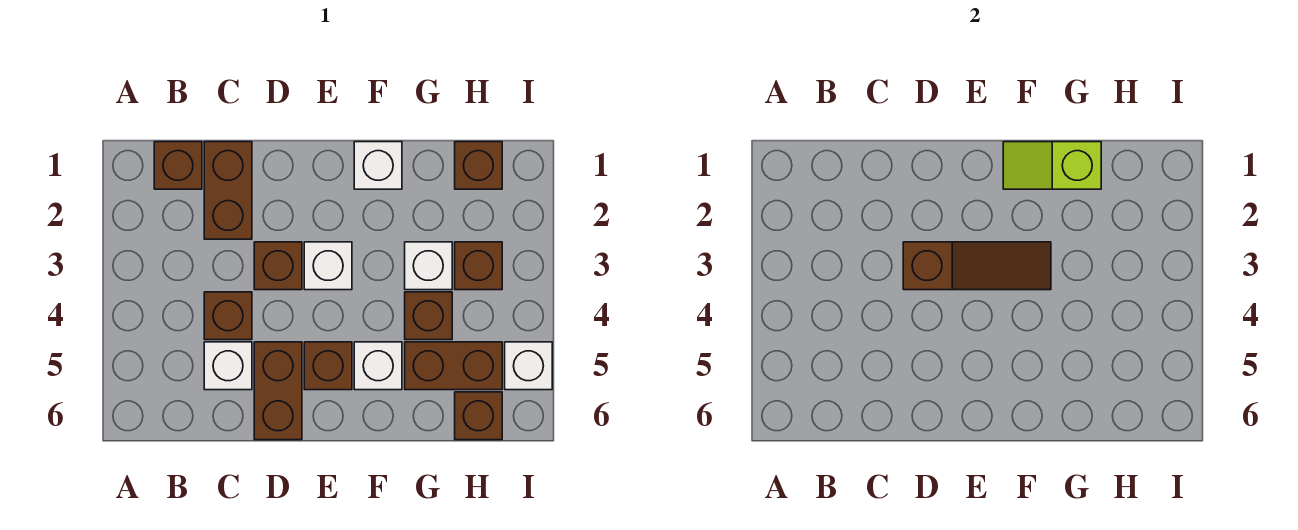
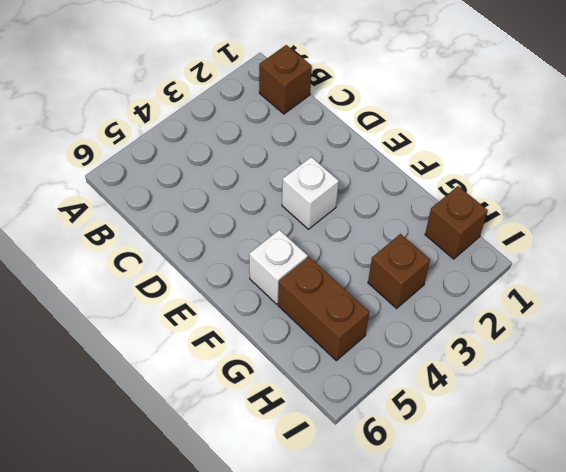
none -> brown 1x2 brick [204,142,252,239]
none -> brown 1x1 brick [204,292,252,340]
none -> white 1x1 brick [204,342,252,390]

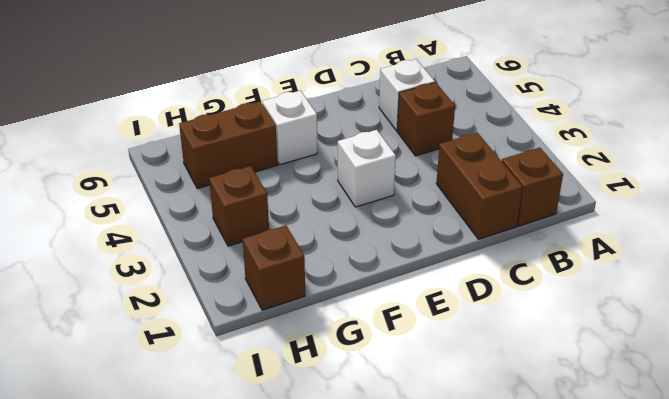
none -> brown 1x1 brick [254,242,302,290]
none -> brown 1x2 brick [254,342,302,440]
none -> brown 1x1 brick [304,342,352,390]

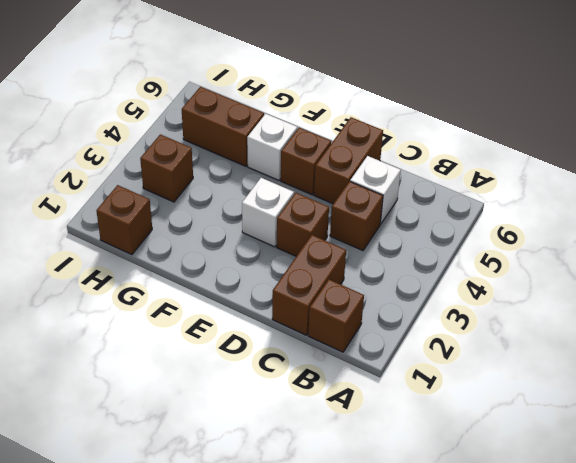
none -> white 1x1 brick [354,142,402,189]
none -> white 1x1 brick [405,242,452,290]
none -> brown 1x1 brick [405,292,452,340]

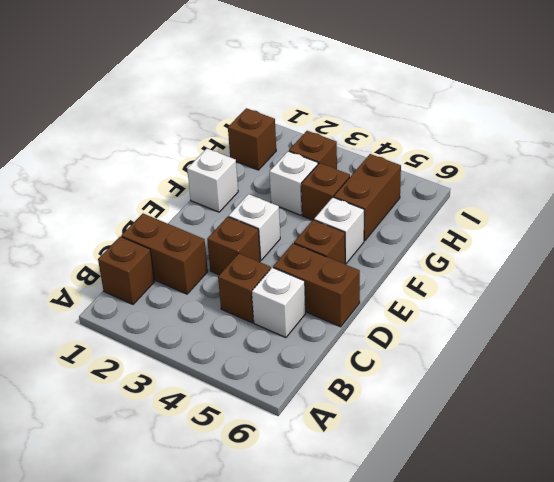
none -> brown 1x1 brick [455,392,502,440]
none -> white 1x1 brick [505,342,552,390]
none -> brown 1x3 slope [903,242,1051,290]

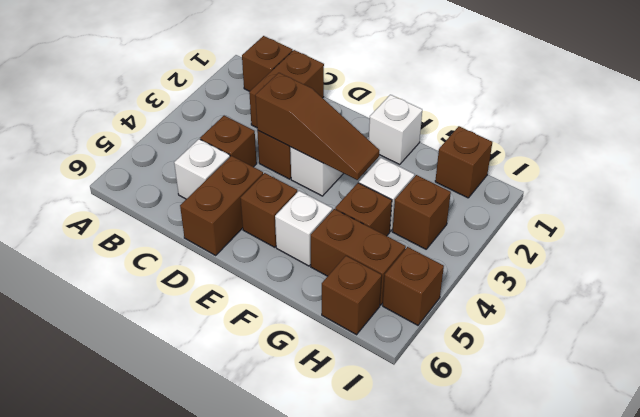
brown 1x1 brick [383,247,444,325] -> white 1x1 brick [505,342,552,390]
none -> lime 1x2 slope [1003,142,1101,189]

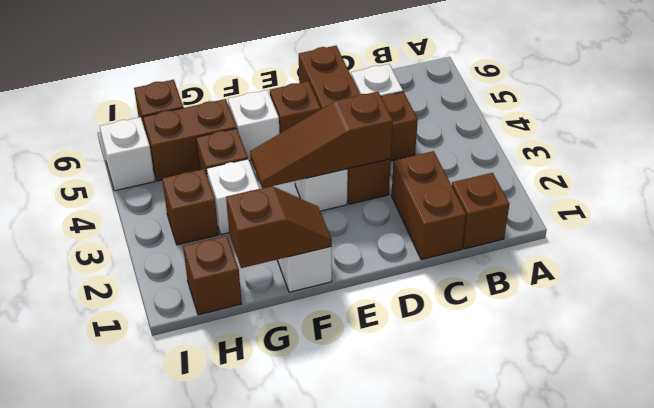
brown 1x2 slope [226,186,332,268] -> lime 1x2 slope [1003,142,1101,189]

